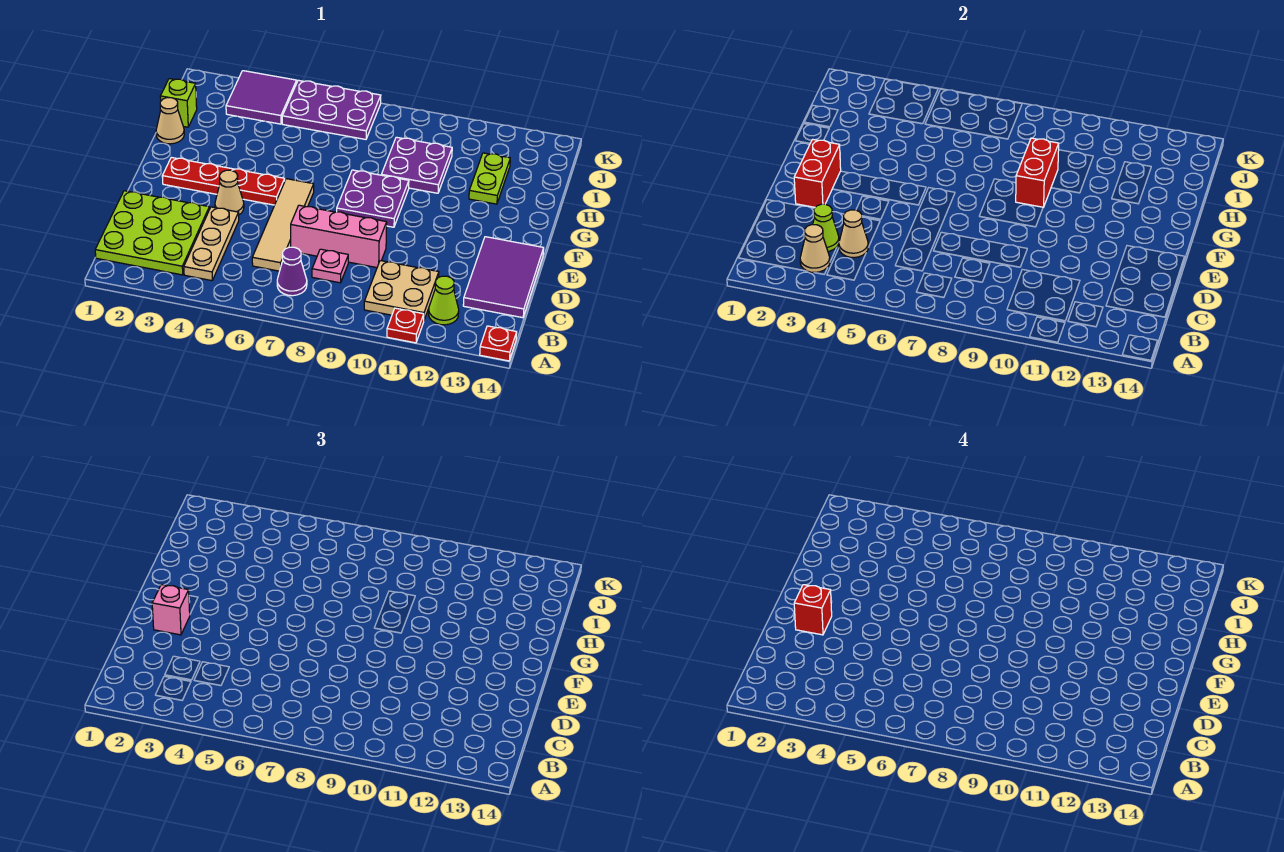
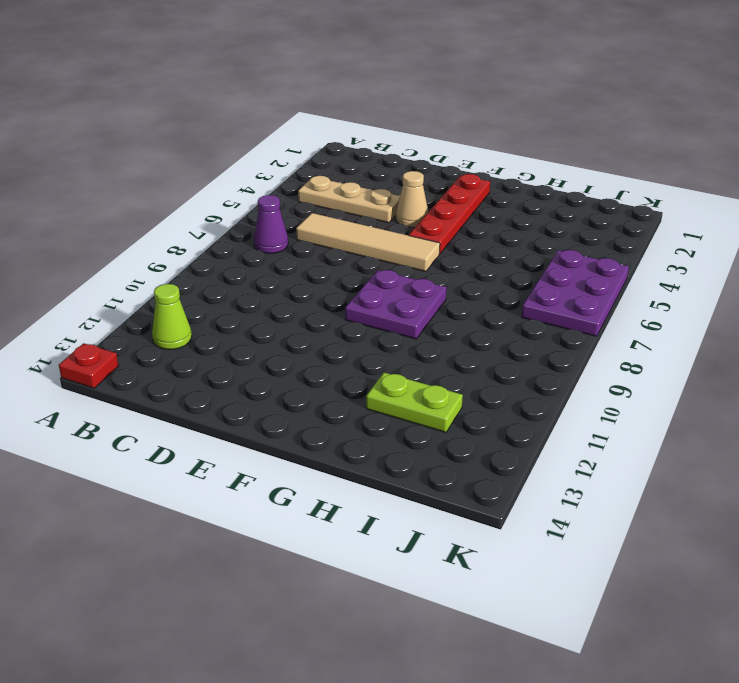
none -> red 1x1 plate [387,308,424,343]
none -> lime 3x3 plate [95,191,209,275]
none -> tan 2x2 plate [364,261,439,320]

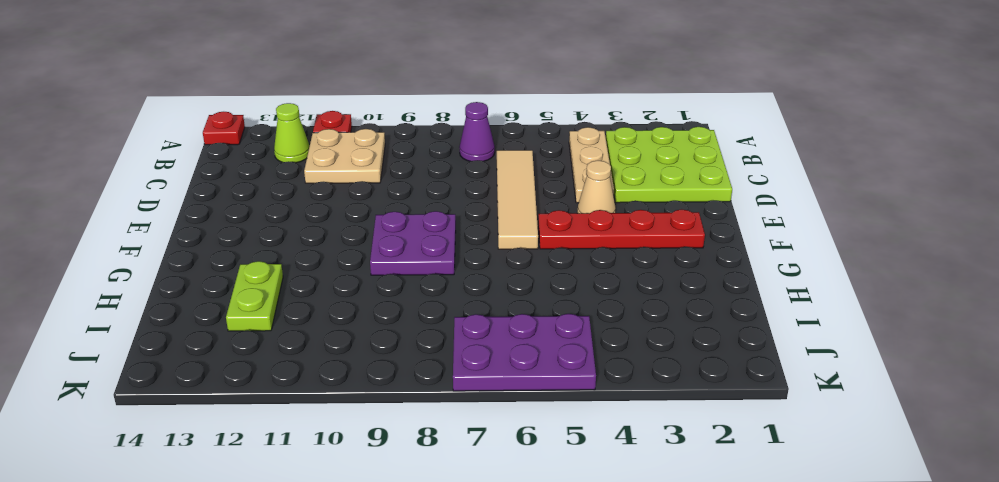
none -> pink 1x1 plate [312,249,348,283]
none -> purple 2x3 tile [463,237,544,318]
none -> pink 1x3 brick [291,205,387,268]

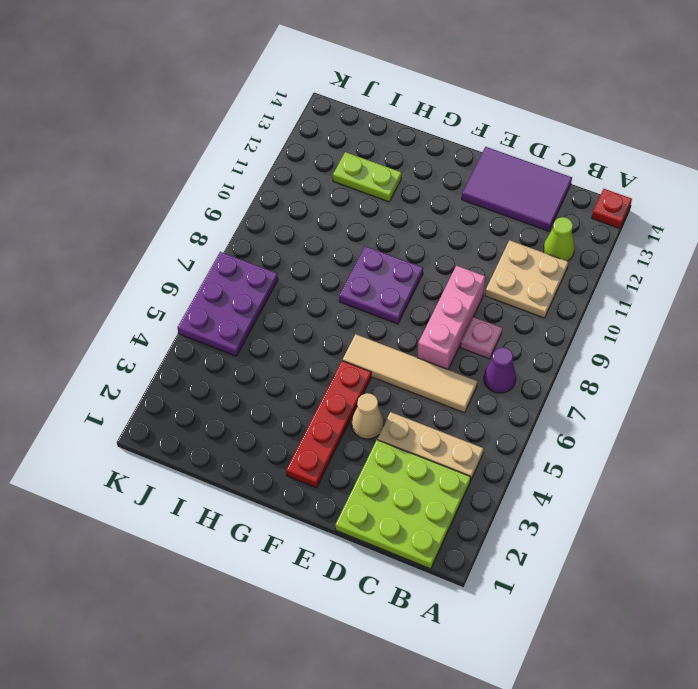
none -> red 1x1 plate [387,308,424,343]
none -> tan 1x1 cone [156,98,184,144]
none -> purple 2x2 plate [381,137,452,193]

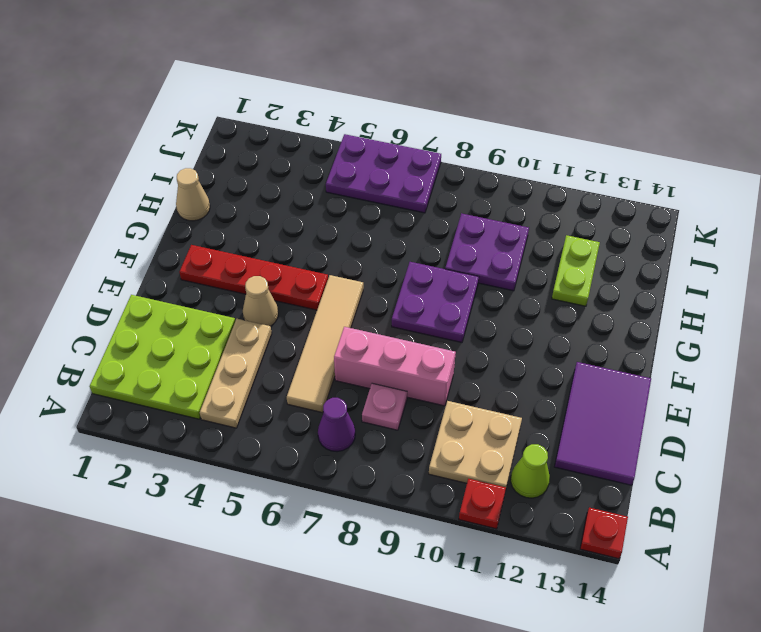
none -> lime 1x1 brick [160,79,197,127]
none -> purple 2x2 tile [226,71,297,124]
none -> tan 1x1 cone [800,225,830,273]

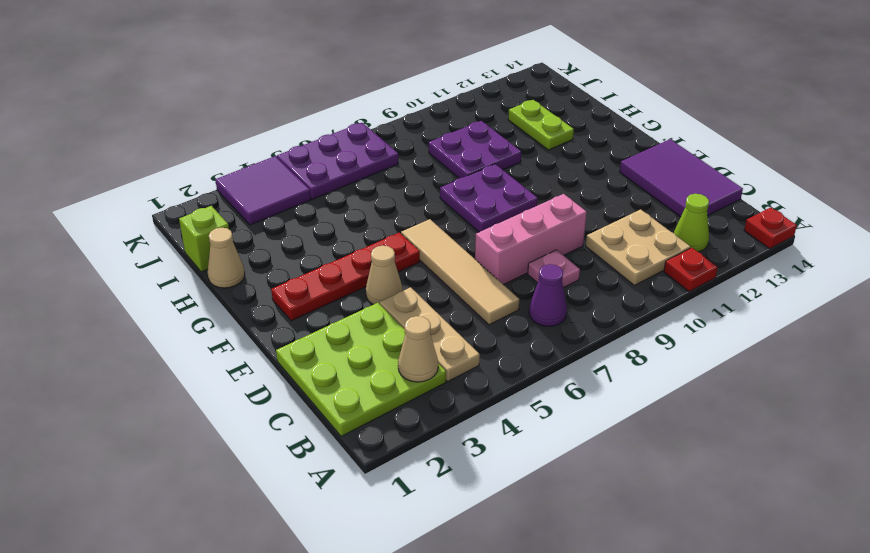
none -> lime 1x1 cone [813,204,839,251]
none -> tan 1x1 cone [839,210,868,258]
none -> red 1x2 brick [794,139,841,207]

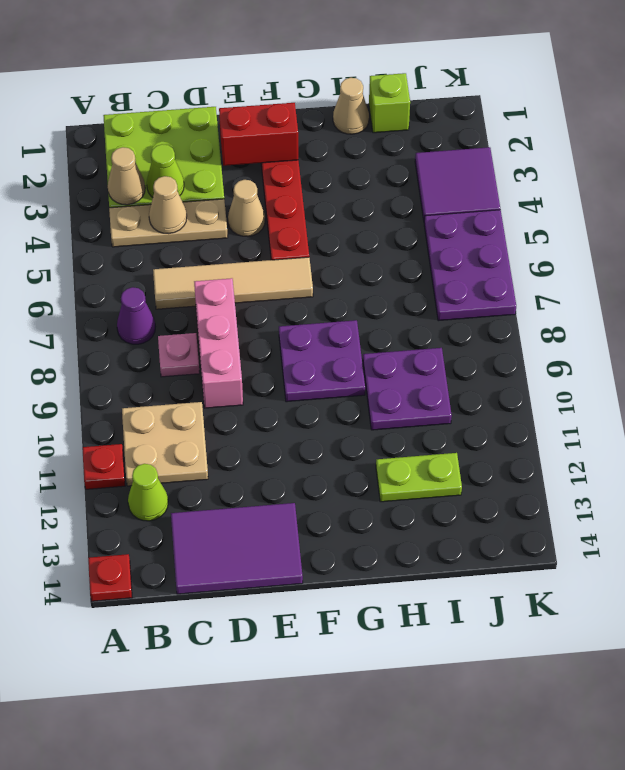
none -> red 1x2 brick [1016,138,1059,207]
none -> pink 1x1 brick [152,585,190,635]
none -> red 1x1 brick [794,585,832,635]

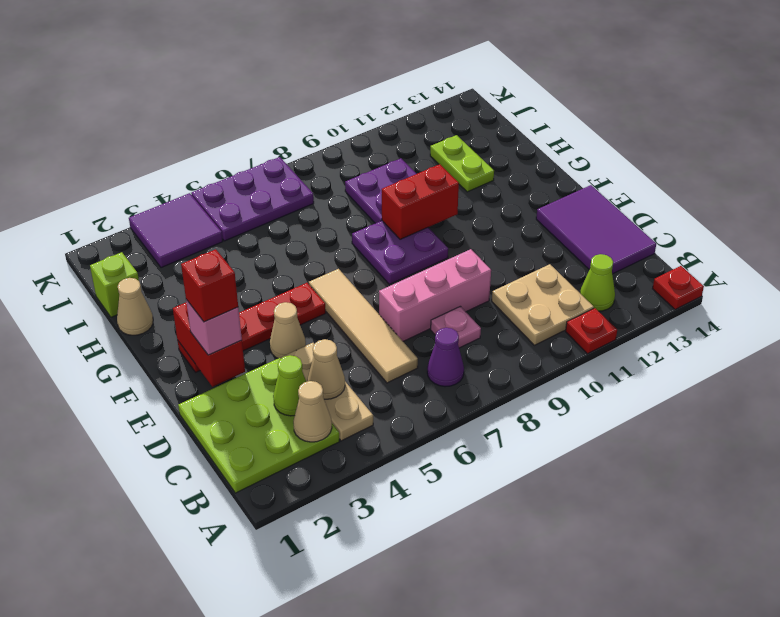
red 1x2 brick [382,164,459,239] -> red 1x2 brick turned to [1016,138,1059,207]

